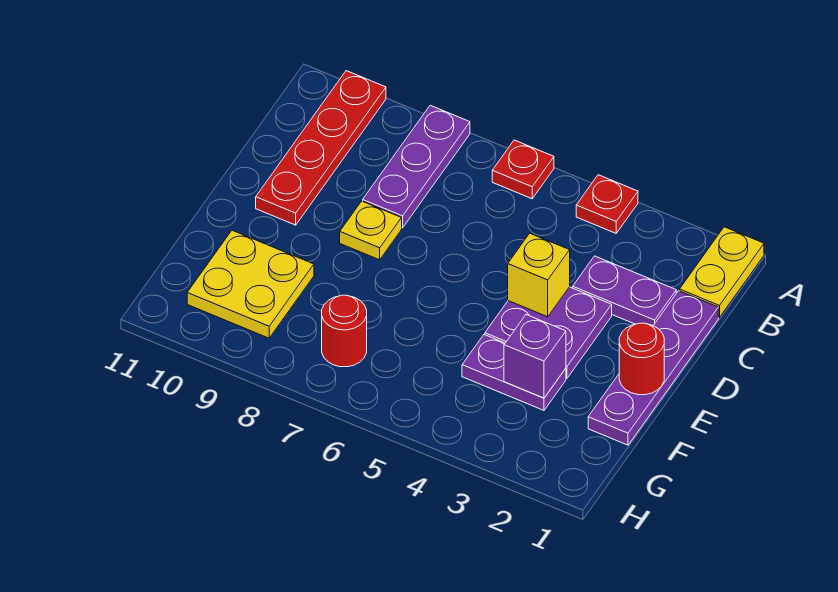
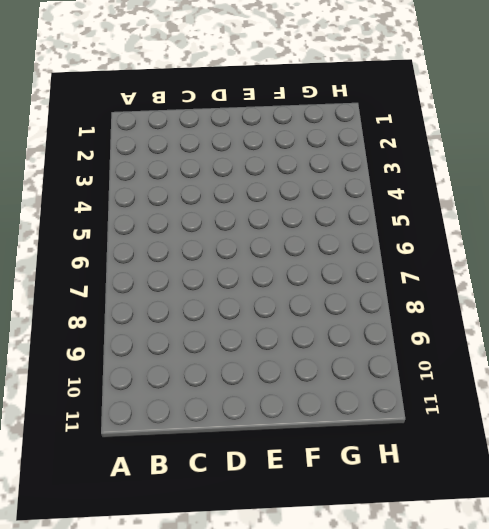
none -> yellow 1x2 plate [680,227,764,318]
none -> red 1x1 plate [576,175,638,233]
none -> red 1x1 plate [492,140,554,199]

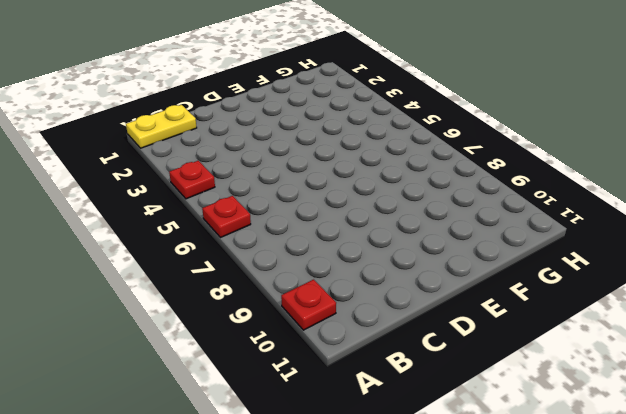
red 1x1 plate [281,280,336,330] -> red 1x4 plate [256,71,386,225]
none -> purple 1x3 plate [363,105,470,228]
none -> purple 1x4 plate [588,291,718,445]
none -> purple 1x2 plate [573,256,676,325]

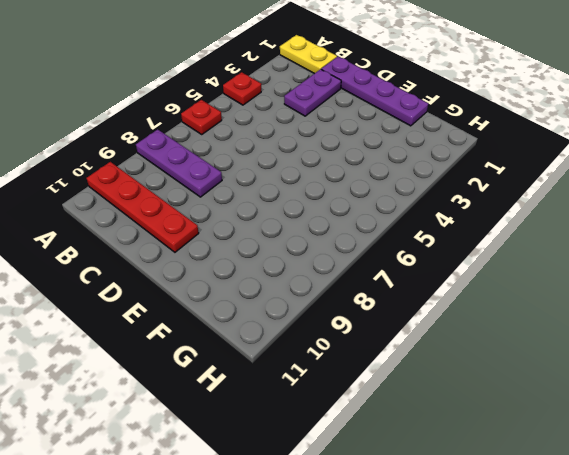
none -> purple 2x2 plate [485,287,612,379]
none -> yellow 1x1 plate [340,201,402,260]
none -> purple 1x2 plate [462,335,566,410]

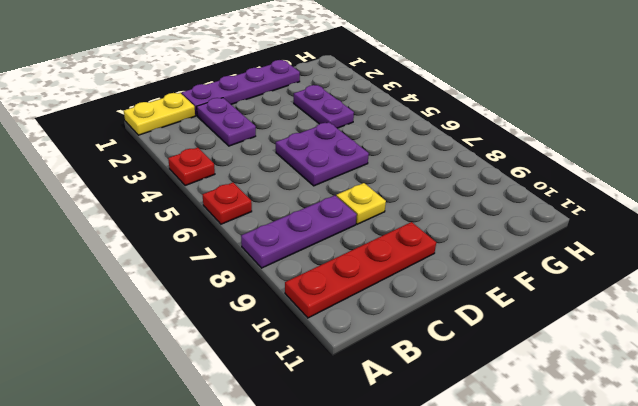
purple 2x2 plate [276,122,369,186] -> purple 2x2 plate moved to [485,287,612,379]
none -> yellow 2x2 plate [187,230,314,338]
none -> red 1x1 round brick [322,295,367,367]
none -> yellow 1x1 brick [508,233,570,317]

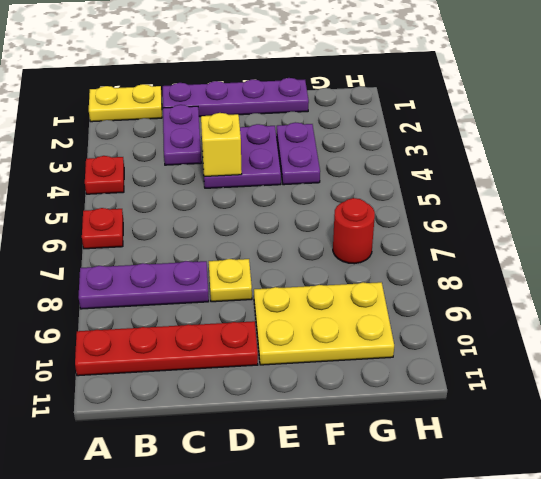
yellow 2x3 plate [254,282,394,365] -> yellow 2x2 plate [187,230,314,338]
none -> red 1x1 round brick [619,323,664,395]
none -> purple 1x1 brick [504,315,566,398]

